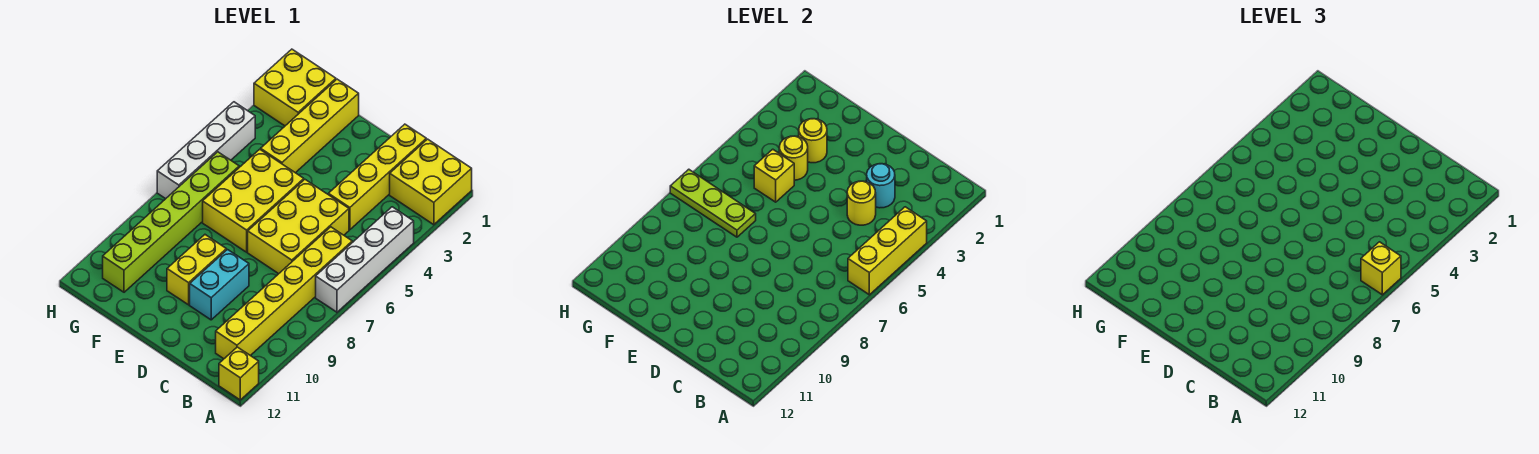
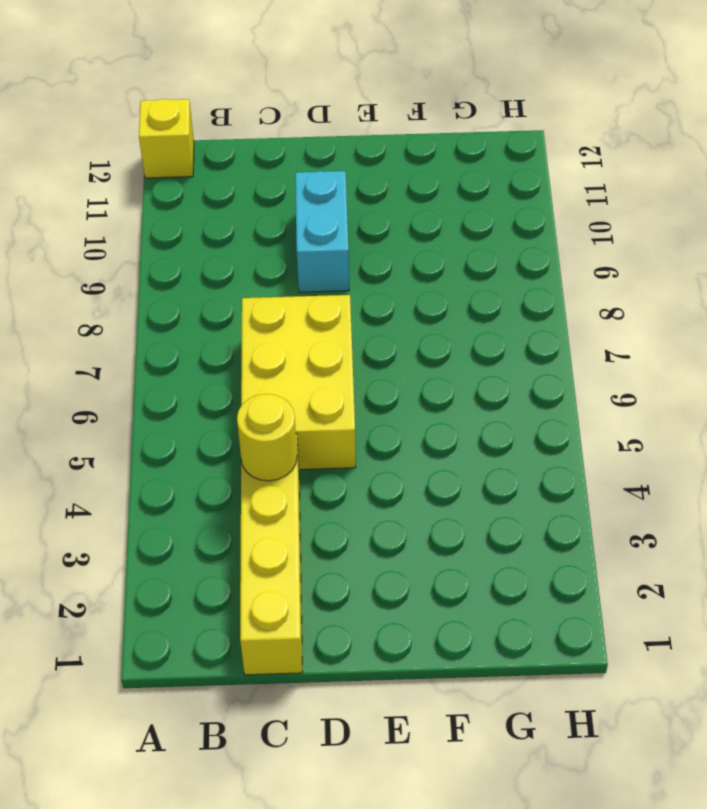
none -> yellow 2x2 brick [390,139,472,225]
none -> white 1x4 brick [316,207,414,312]
none -> yellow 1x6 brick [216,227,352,359]

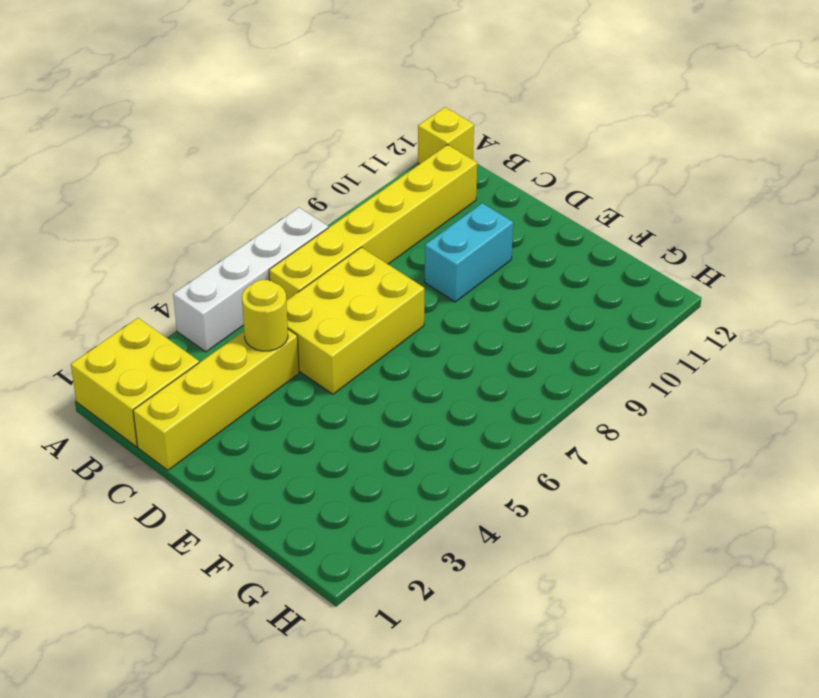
none -> yellow 2x3 brick [203,149,304,252]
none -> yellow 1x2 brick [167,235,226,305]
none -> yellow 1x4 brick [261,79,359,173]

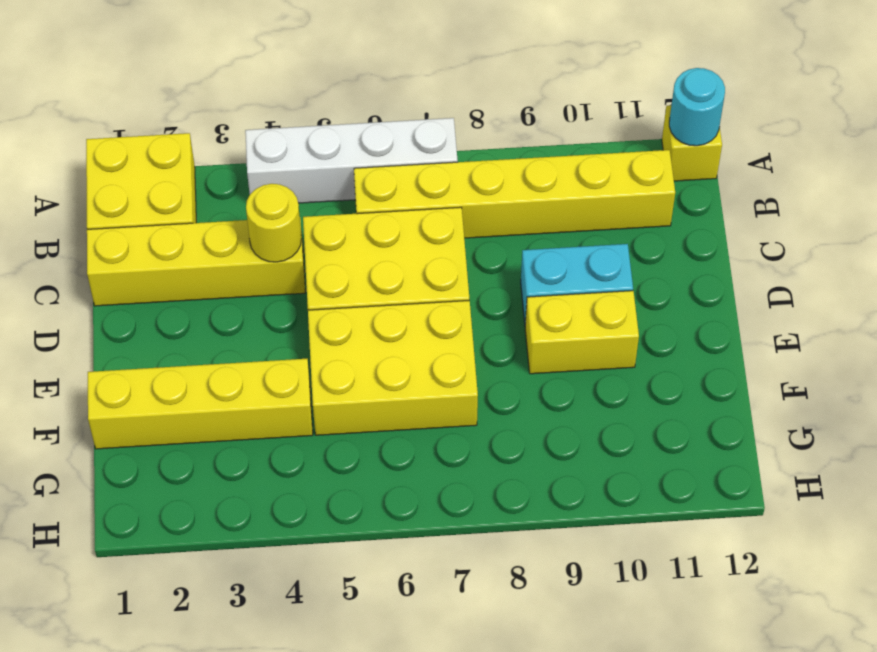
cyan 1x1 round brick [669,68,725,146] -> cyan 1x1 round brick moved to [867,164,895,208]
none -> yellow 2x2 brick [254,49,336,126]
none -> lime 1x6 brick [103,152,239,292]
none -> white 1x4 brick [157,102,255,199]

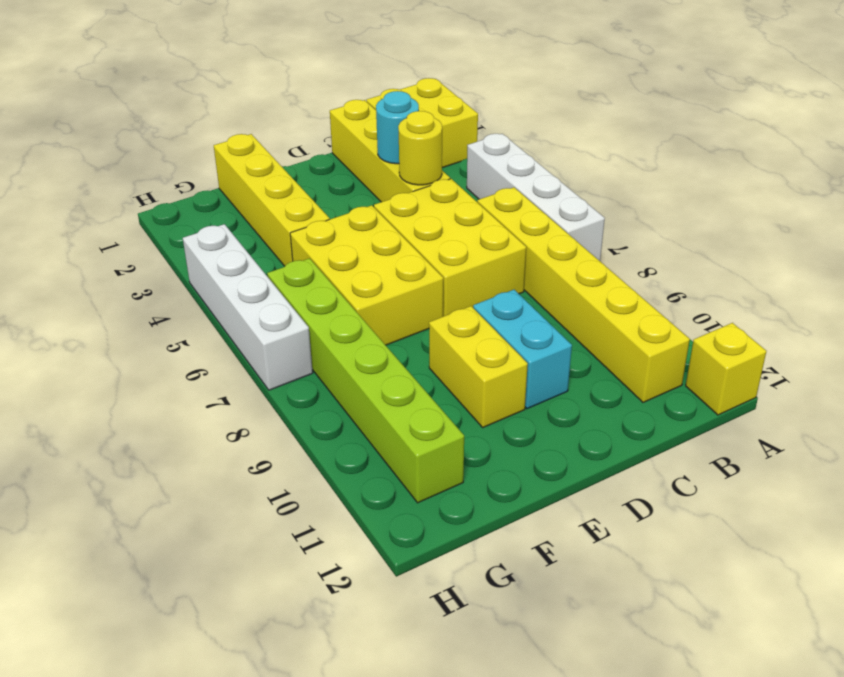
none -> yellow 2x2 brick [254,49,336,126]
none -> yellow 1x3 brick [848,207,927,295]
none -> yellow 1x1 round brick [799,119,827,163]

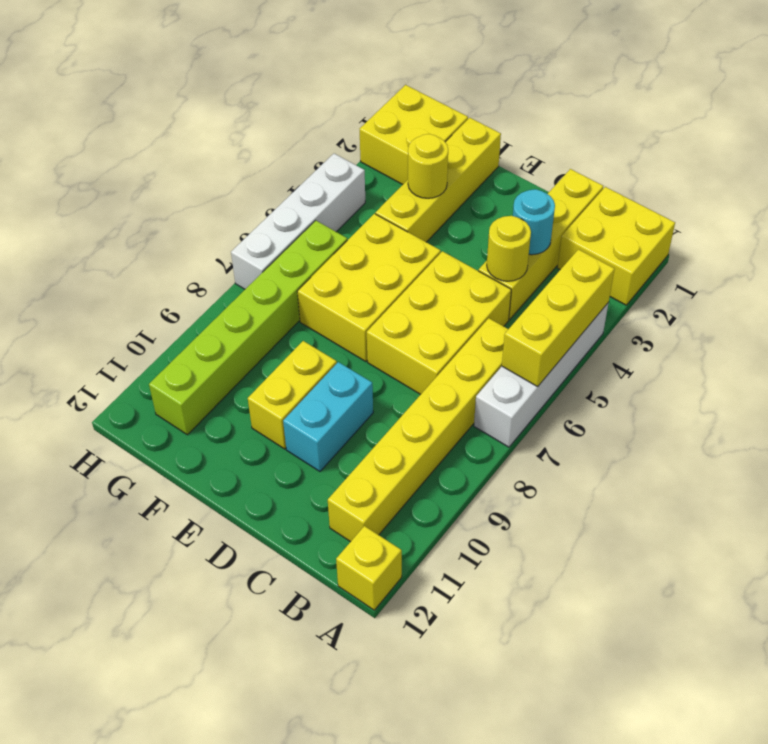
none -> yellow 1x1 round brick [779,136,808,180]
none -> yellow 1x1 brick [754,149,794,202]
none -> lime 1x3 plate [670,169,756,237]

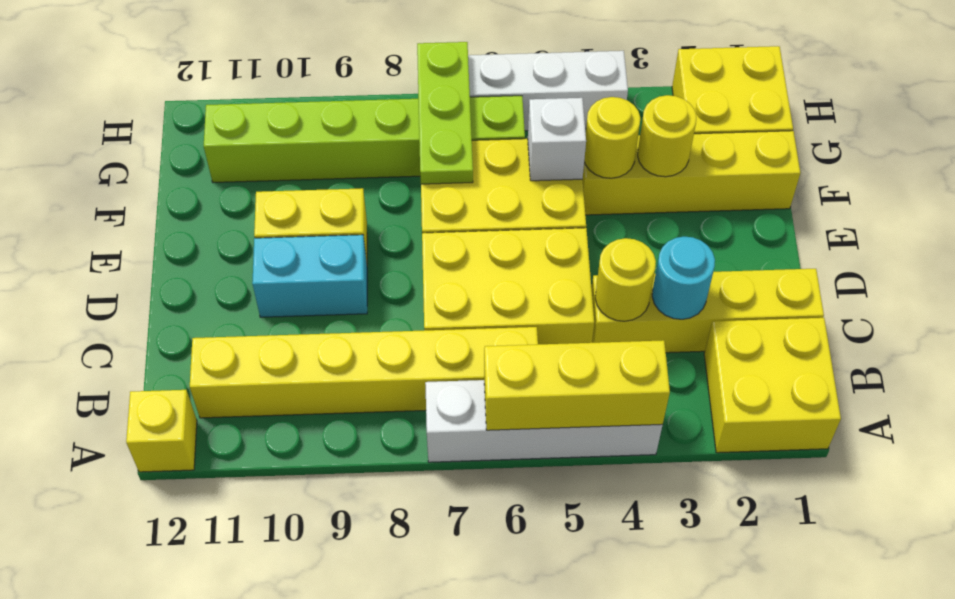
white 1x1 brick [528,98,586,181] -> yellow 1x1 brick [754,149,794,202]
none -> yellow 1x1 brick [1361,242,1401,295]

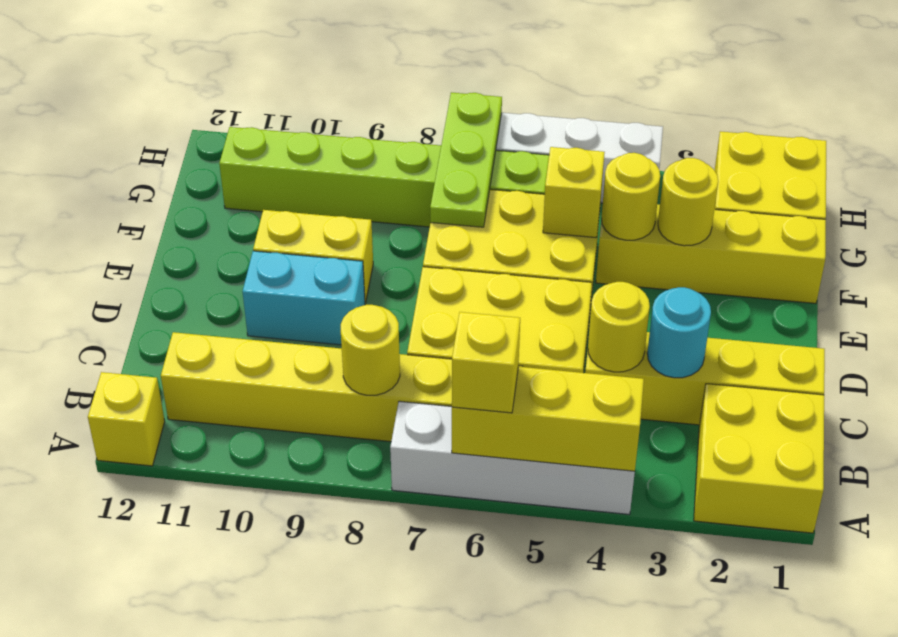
yellow 1x1 round brick [341,305,400,395] -> none

